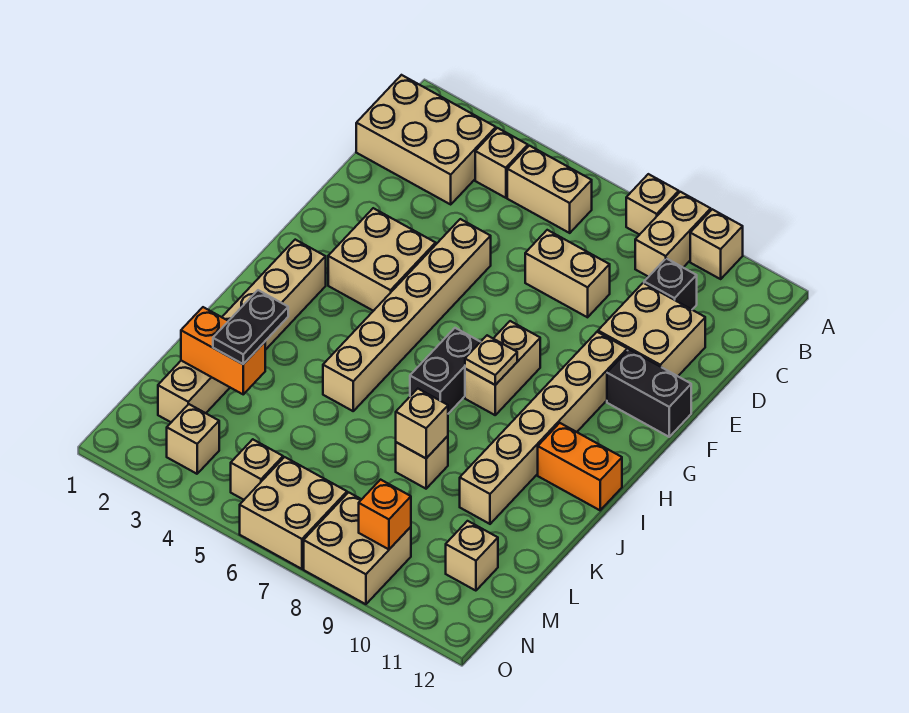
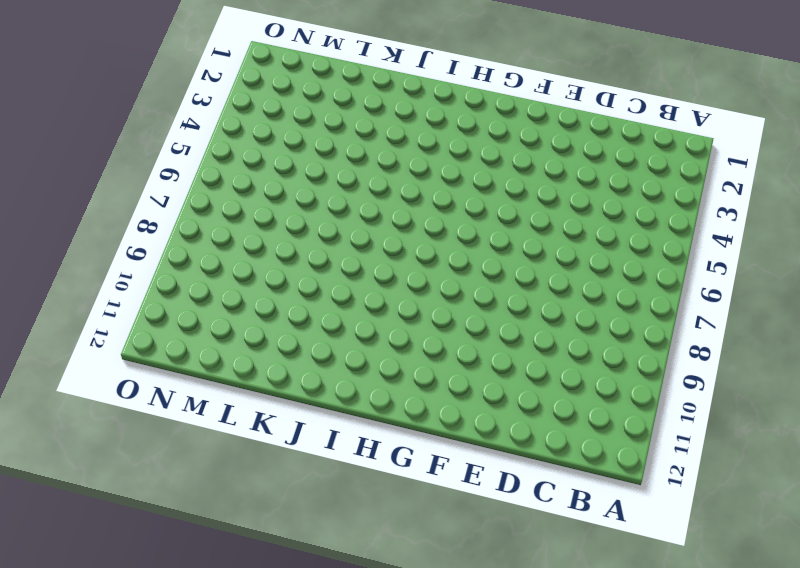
none -> tan 1x1 brick [626,174,679,235]
none -> tan 1x2 brick [635,192,711,277]
none -> tan 1x1 brick [690,209,743,279]

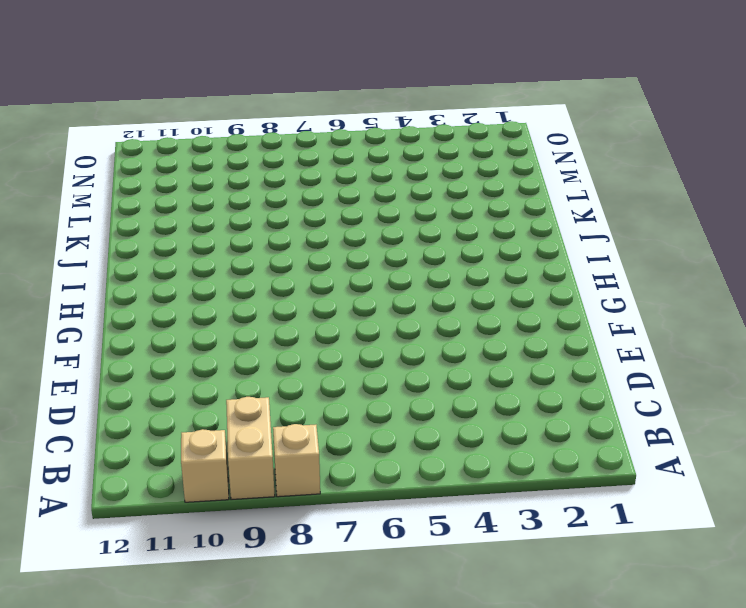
none -> tan 2x3 brick [356,75,496,204]
none -> tan 1x1 brick [475,128,528,198]
none -> tan 1x2 brick [507,146,592,233]

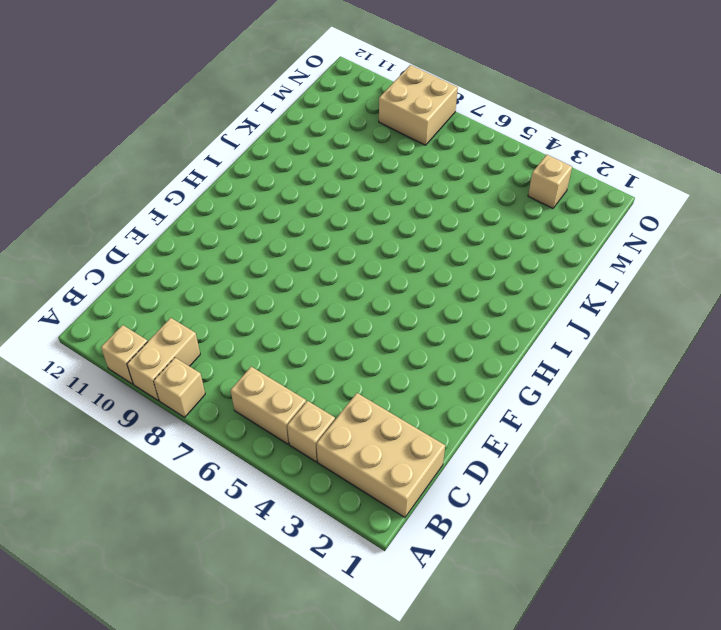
none -> black 1x1 brick [644,258,697,309]
none -> tan 1x2 brick [525,230,610,317]
none -> tan 2x2 brick [598,283,705,376]

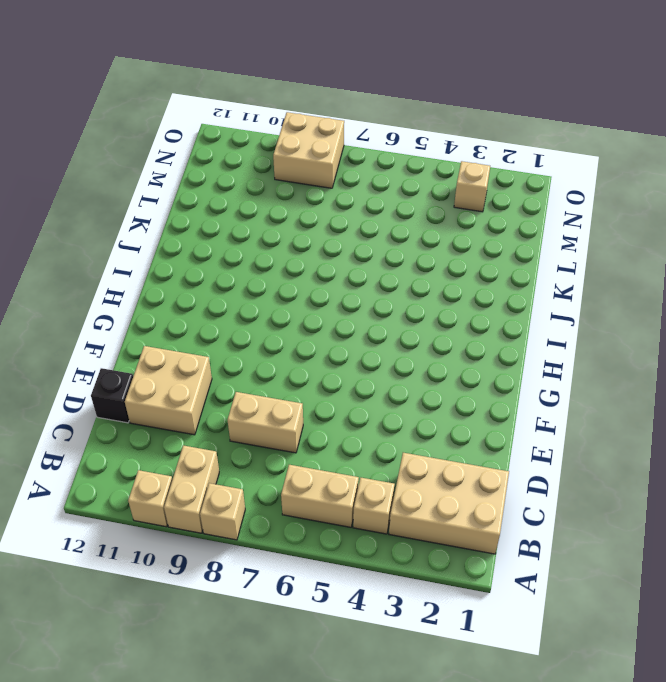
black 1x1 brick [91,368,133,423] -> black 1x1 brick moved to [644,258,697,309]
none -> tan 1x6 brick [323,219,491,411]
none -> tan 2x2 brick [328,208,436,311]
none -> tan 1x6 brick [460,332,627,524]

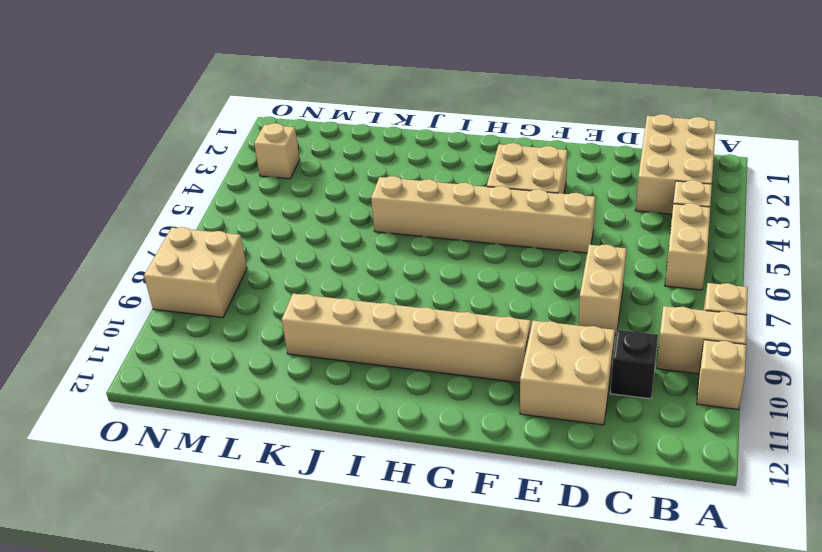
none -> black 1x2 brick [607,350,691,437]
none -> tan 1x2 brick [465,321,540,415]
none -> tan 1x6 brick [158,240,326,422]

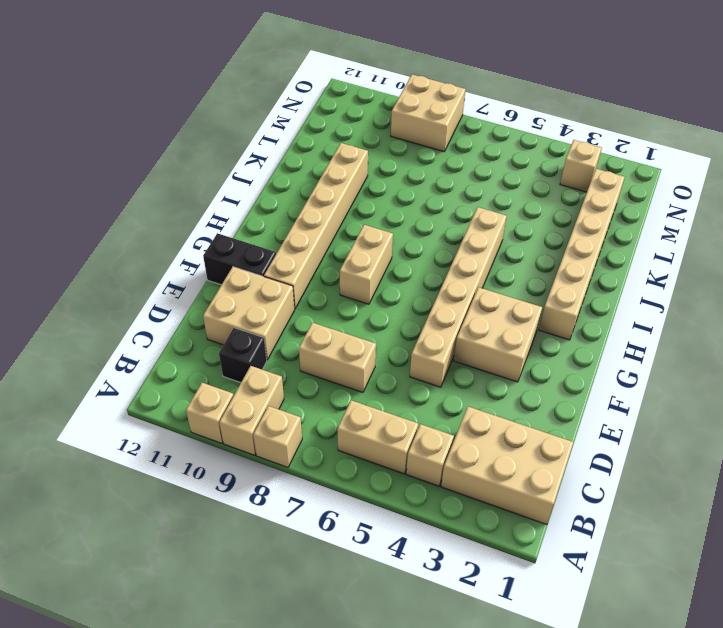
none -> black 1x2 brick [410,328,480,414]
none -> orange 1x2 brick [538,423,622,510]
none -> tan 1x1 brick [396,436,448,489]

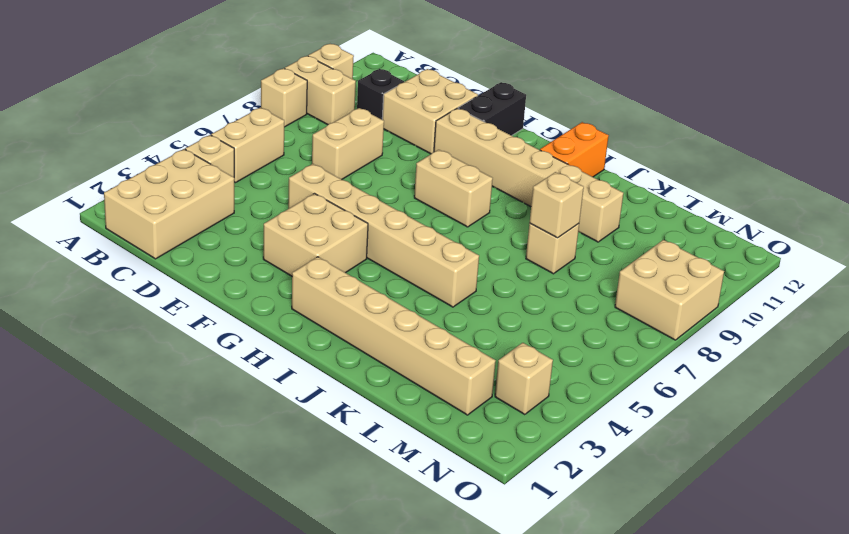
none -> black 1x2 brick [410,328,480,414]
none -> tan 1x1 brick [446,521,498,591]
none -> tan 1x1 brick [231,439,283,500]

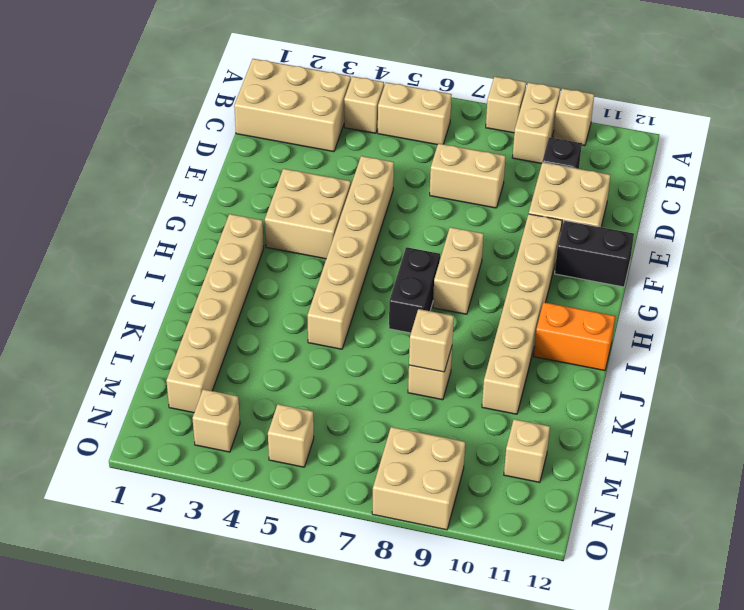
none -> tan 2x2 brick [240,457,347,569]
none -> tan 1x1 plate [465,335,517,385]
none -> orange 1x2 brick [181,307,265,394]

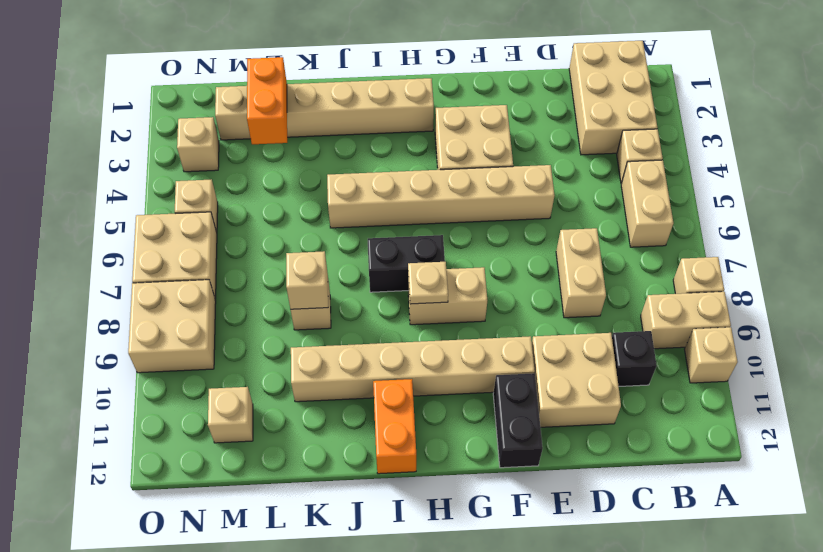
none -> orange 1x1 brick [359,480,411,549]
none -> black 1x2 plate [213,290,288,364]

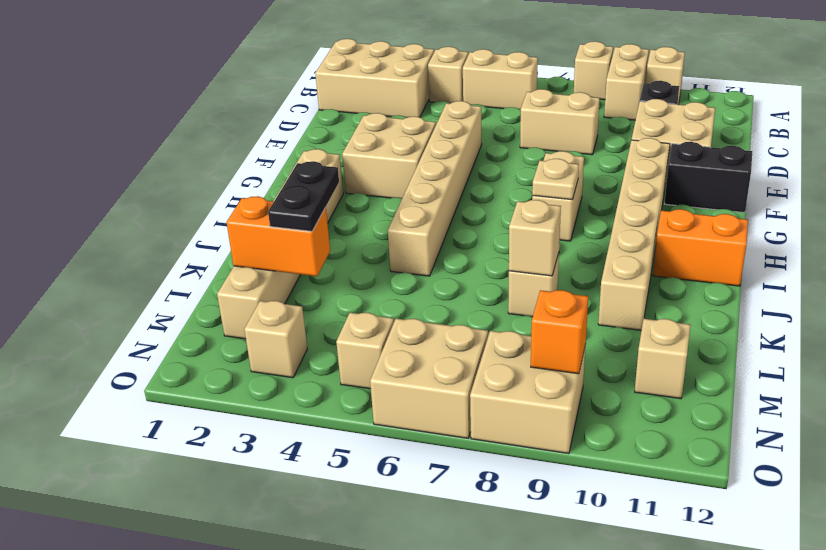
none -> black 1x2 brick [410,328,480,414]

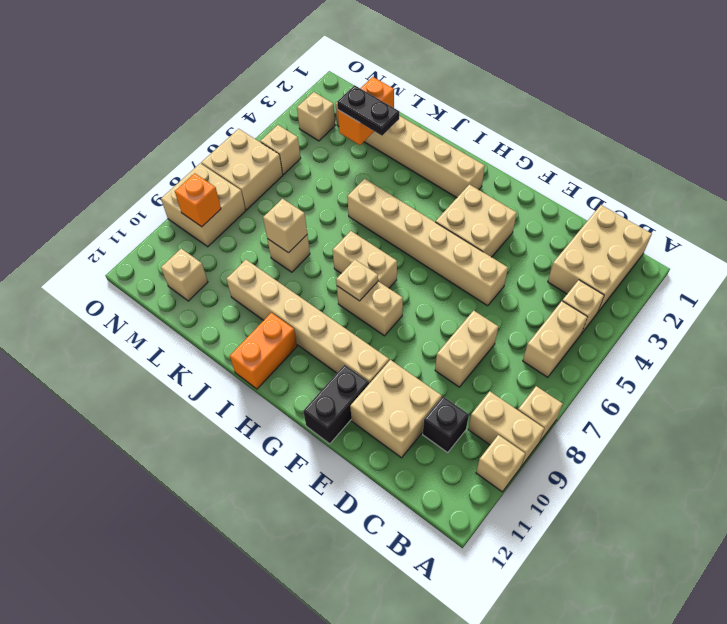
tan 1x2 brick [333,231,397,288] -> black 1x2 brick [410,328,480,414]

